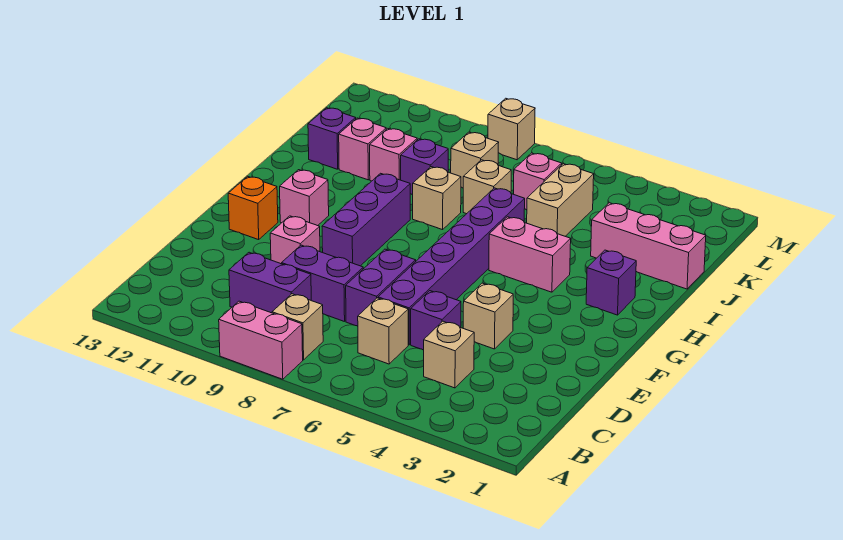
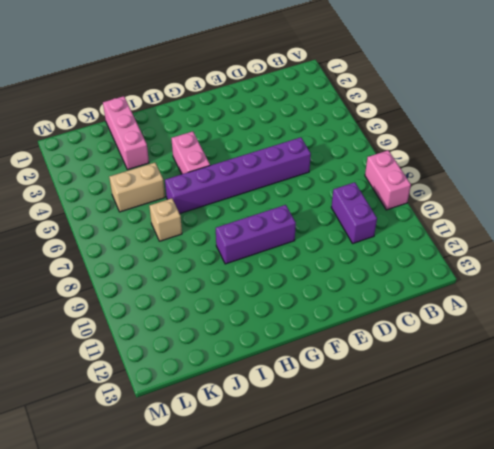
none -> tan 1x1 brick [272,294,323,360]
none -> tan 1x1 brick [424,321,474,388]
none -> tan 1x1 brick [358,298,408,364]

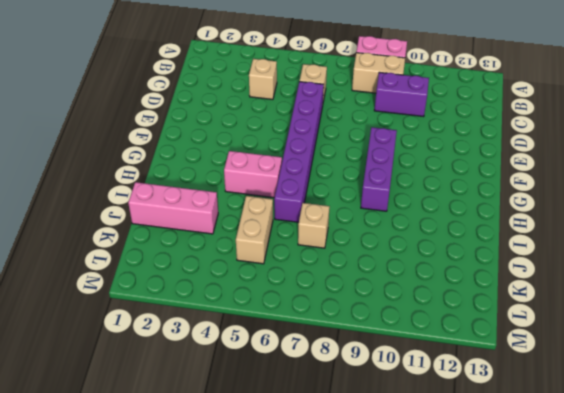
tan 1x2 brick [352,53,405,93] -> tan 1x1 brick [272,294,323,360]
none -> purple 1x1 brick [411,291,461,350]
none -> purple 1x2 brick [346,249,416,326]
none -> purple 1x2 brick [282,245,363,322]

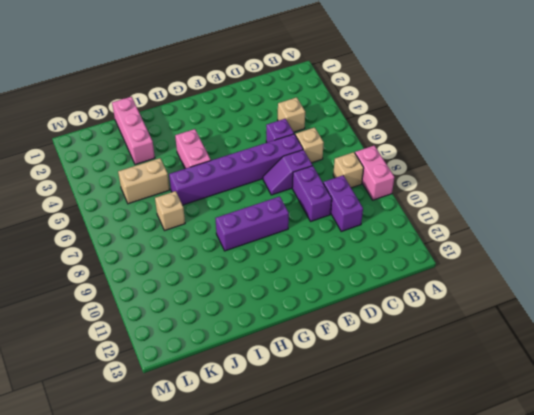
purple 1x2 slope [263,150,312,195] -> purple 1x2 brick [346,249,416,326]
none -> tan 1x1 brick [463,283,513,349]
none -> pink 1x1 brick [270,216,320,264]
none -> orange 1x1 brick [228,176,278,240]

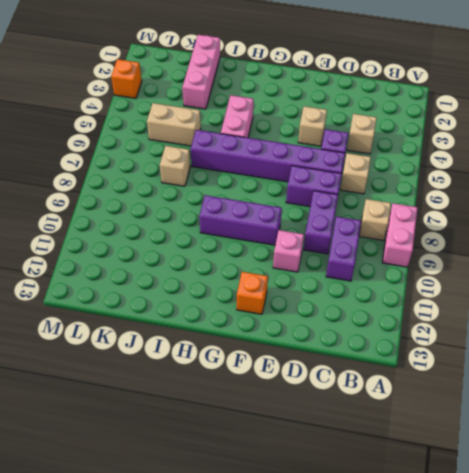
orange 1x1 brick [111,59,142,98] -> none
none -> pink 1x1 brick [280,170,329,226]
none -> purple 1x1 brick [586,250,636,315]
none -> tan 1x1 brick [413,167,461,230]

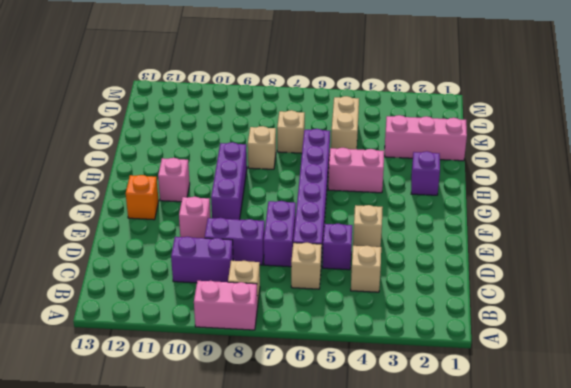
none -> purple 1x1 brick [401,139,448,195]
none -> pink 1x1 brick [370,129,417,181]
none -> pink 1x1 brick [339,118,386,180]

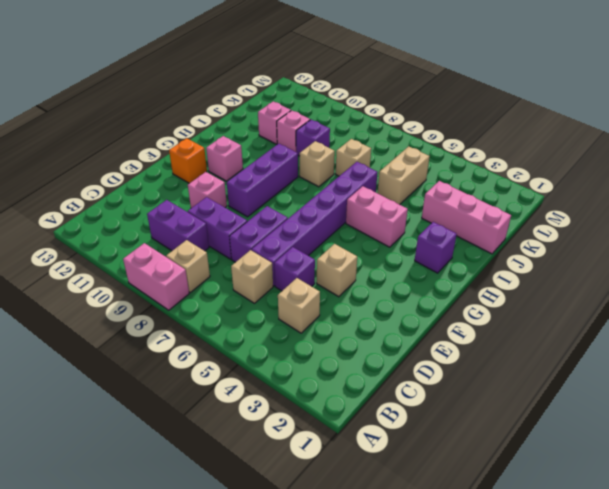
none -> purple 1x1 brick [308,108,356,169]
none -> pink 1x1 brick [514,153,562,210]
none -> tan 1x1 brick [451,132,499,188]

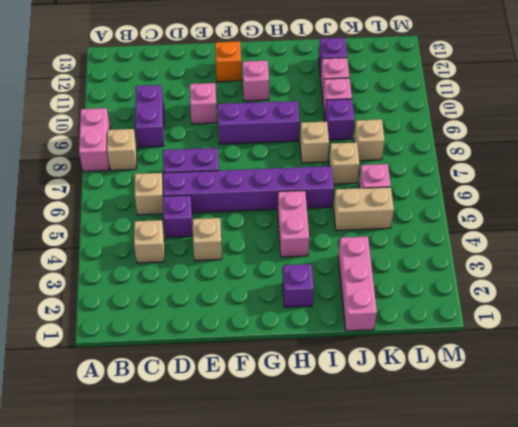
none -> purple 1x2 brick [282,245,363,322]
none -> tan 1x1 brick [488,98,535,160]

